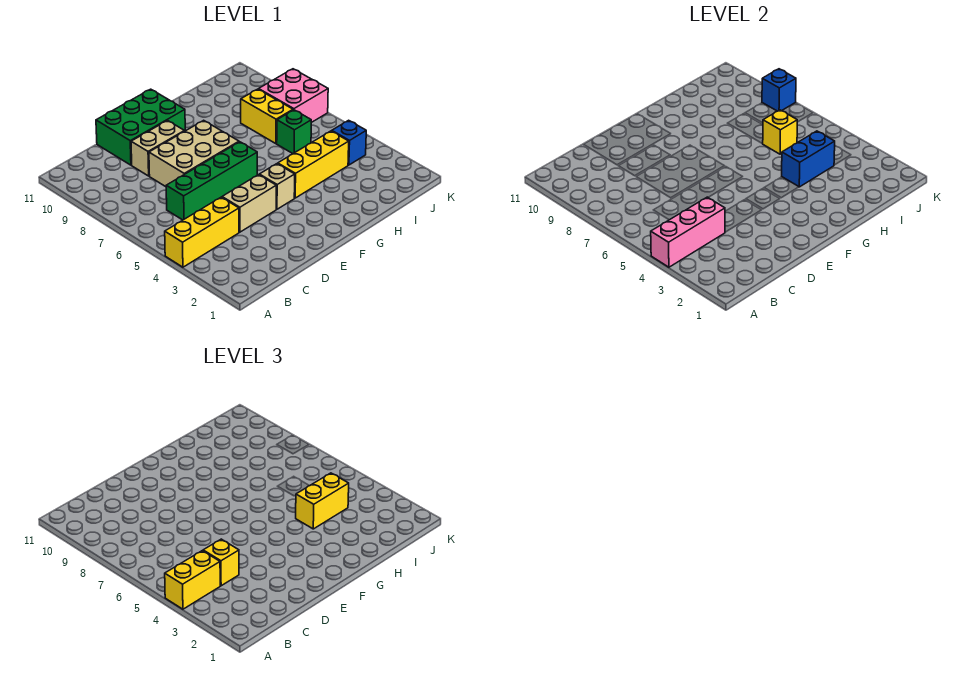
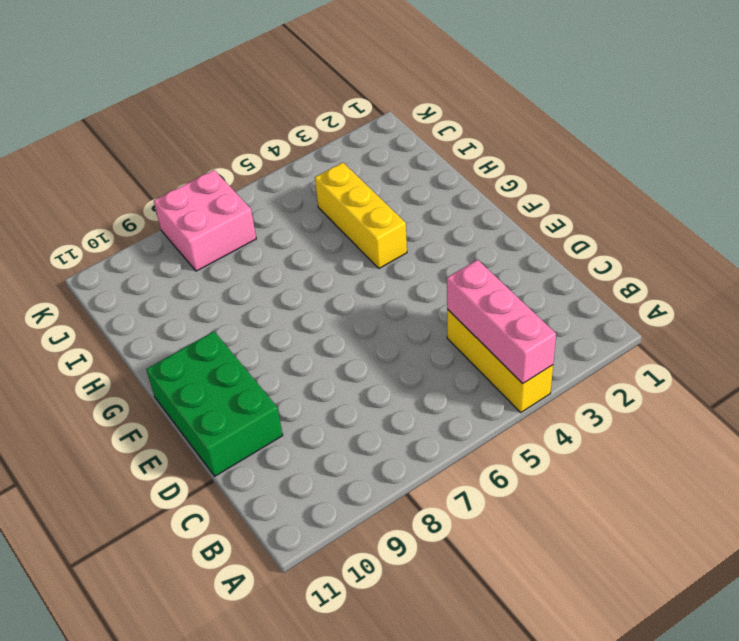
none -> green 1x4 brick [166,142,257,220]
none -> tan 1x2 brick [222,175,276,232]
none -> tan 2x3 brick [149,120,239,187]

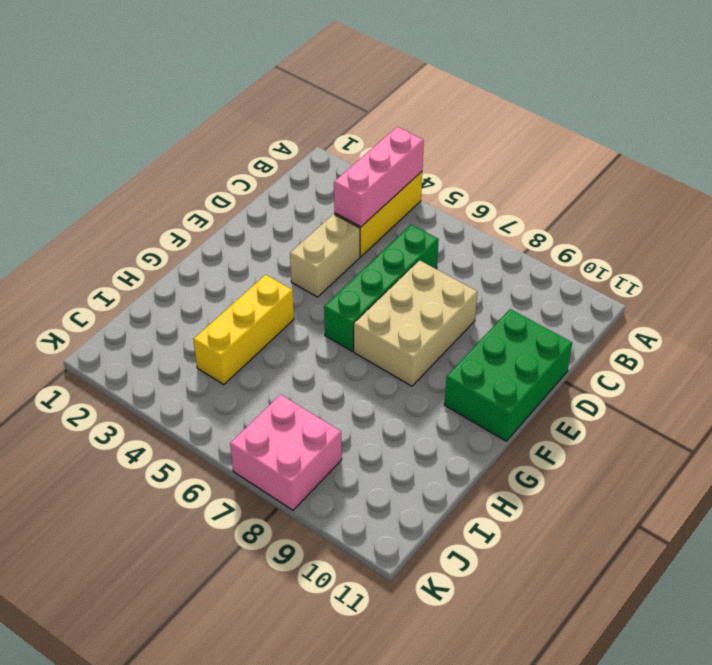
none -> tan 1x2 brick [131,121,184,176]
none -> tan 1x1 brick [259,164,295,209]
none -> green 1x1 brick [277,110,311,154]

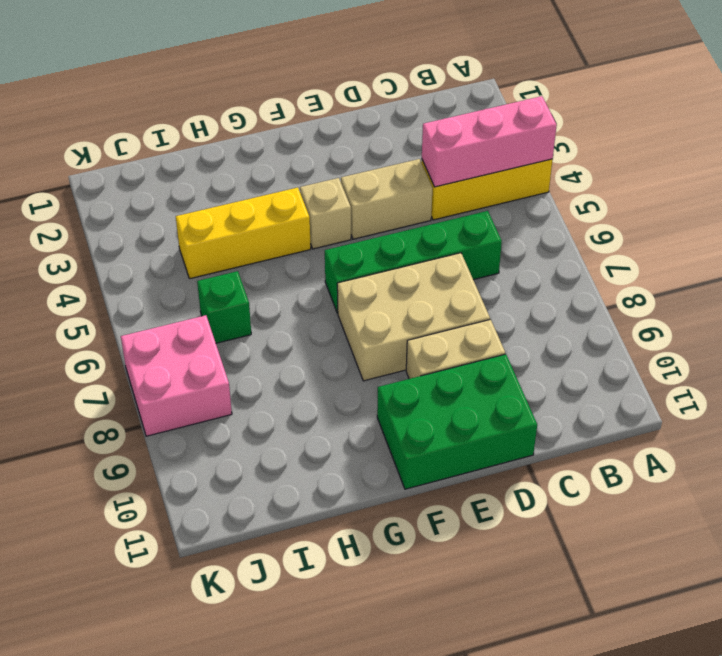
none -> yellow 1x2 brick [241,89,293,144]
none -> blue 1x1 brick [332,120,366,165]
none -> blue 1x2 brick [782,131,835,187]

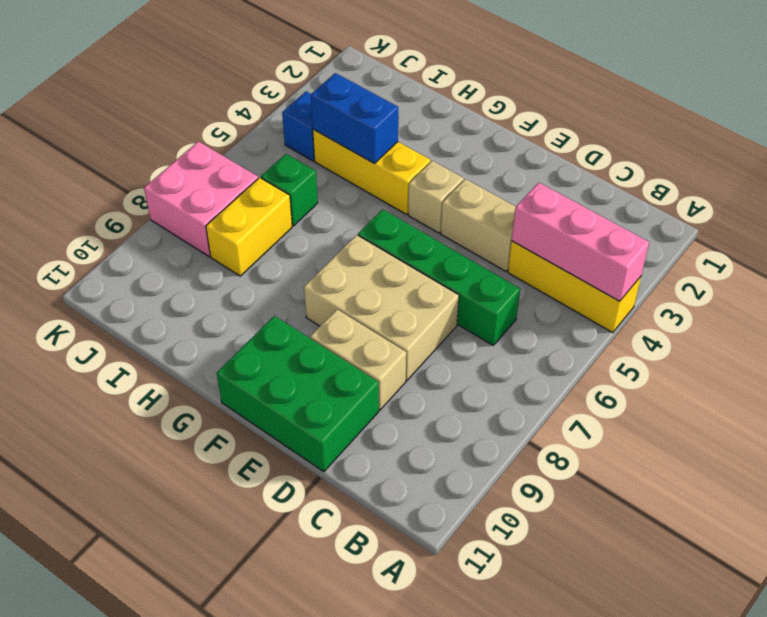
none -> yellow 1x1 brick [763,110,797,154]
none -> blue 1x1 brick [762,69,796,111]
none -> yellow 1x2 brick [165,551,220,609]

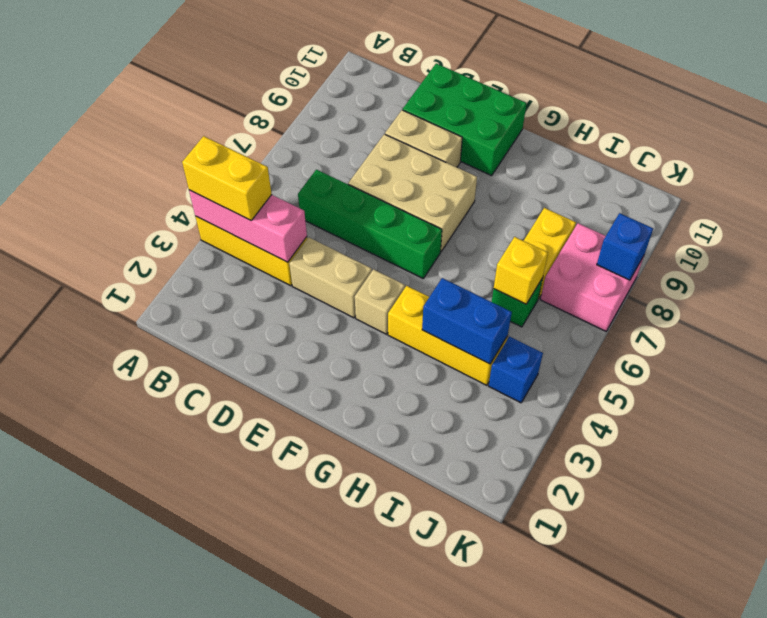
none -> yellow 1x1 brick [203,539,239,586]
none -> yellow 1x2 brick [296,473,349,529]

